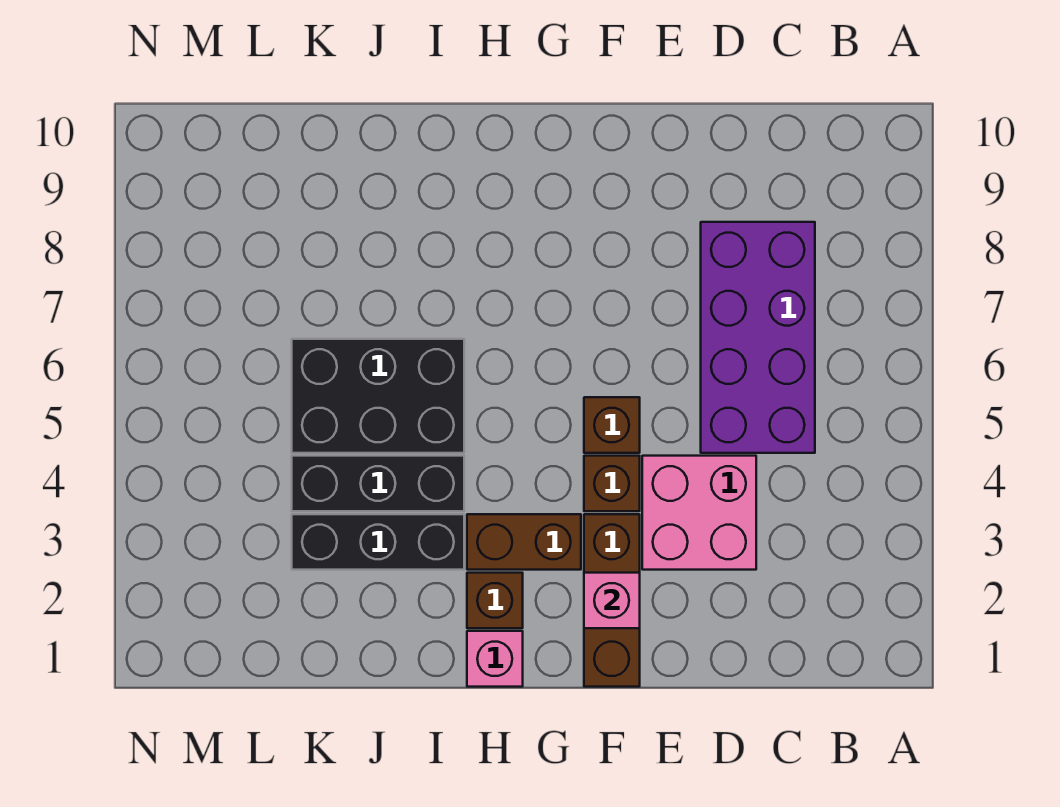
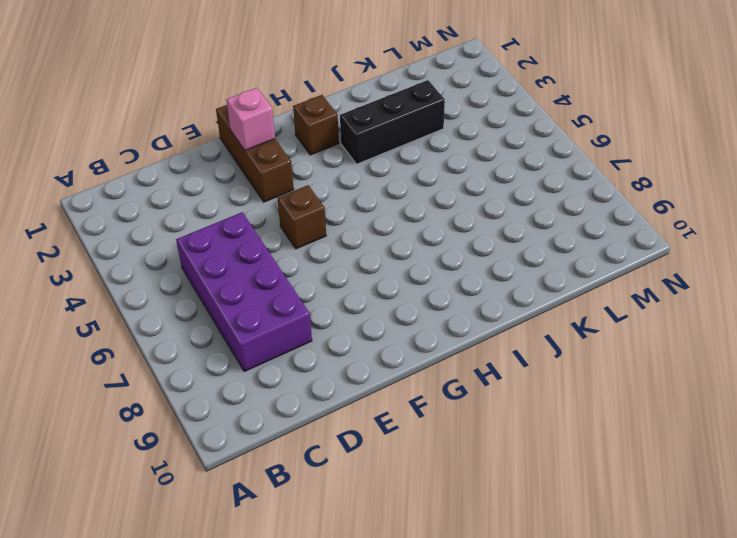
none -> pink 2x2 brick [642,456,756,570]
none -> brown 1x1 brick [584,456,640,511]
none -> brown 1x2 brick [467,514,581,570]

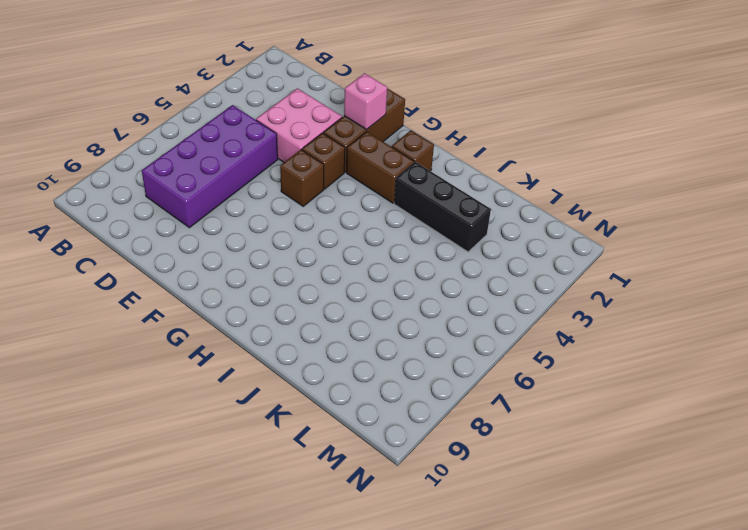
none -> pink 1x1 brick [467,631,523,687]
none -> black 1x3 brick [292,456,464,511]
none -> black 2x3 brick [292,339,464,453]

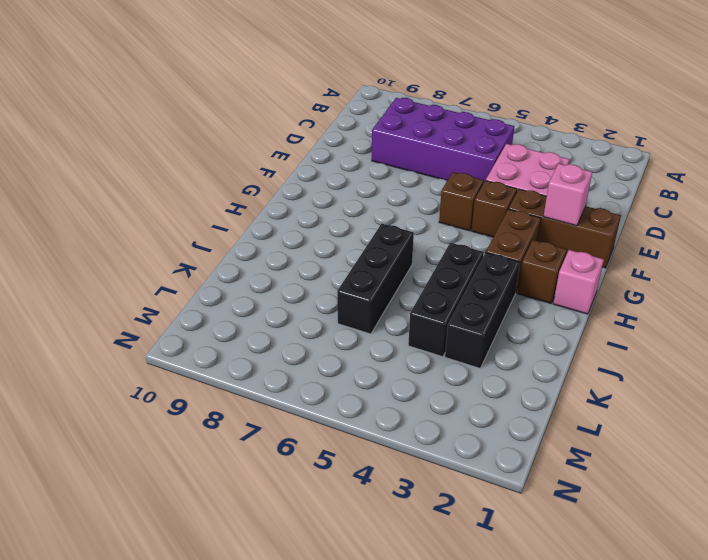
black 1x3 brick [337,224,414,334] -> black 2x3 brick [292,339,464,453]

